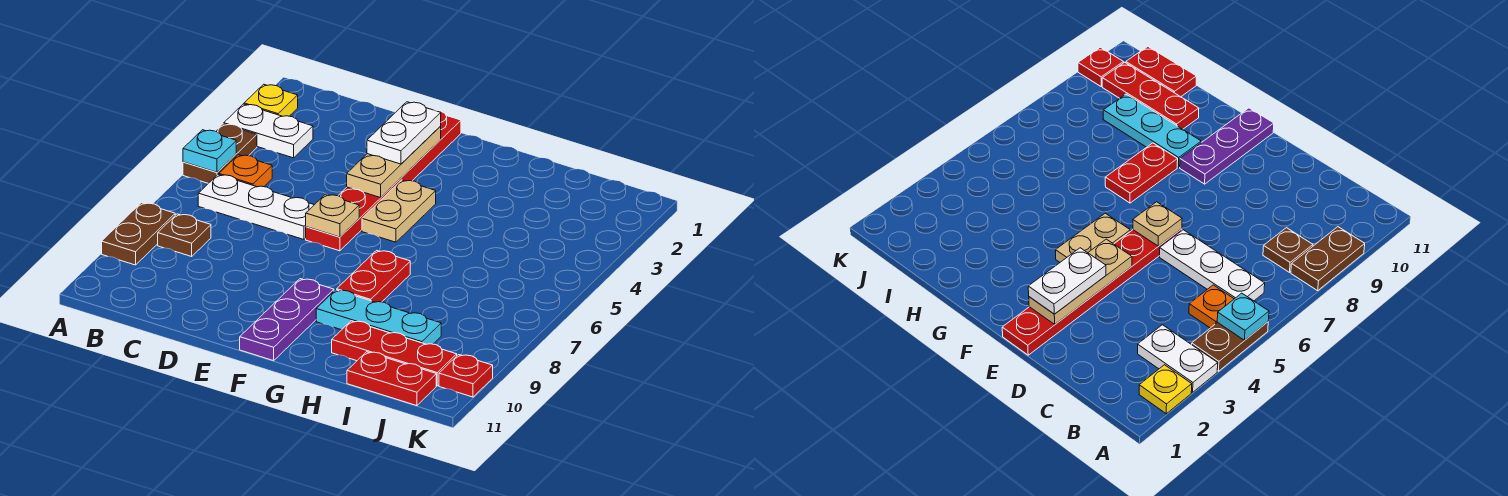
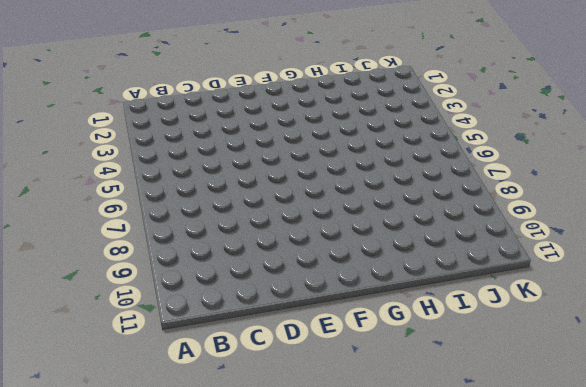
none -> yellow 1x1 plate [244,84,298,116]
none -> white 1x2 plate [224,104,313,158]
none -> brown 1x2 plate [183,124,257,183]

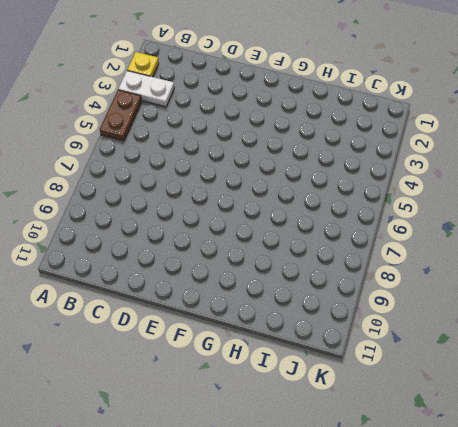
none -> brown 1x2 plate [102,203,175,265]
none -> orange 1x1 plate [219,155,272,187]
none -> white 1x3 plate [198,175,314,239]

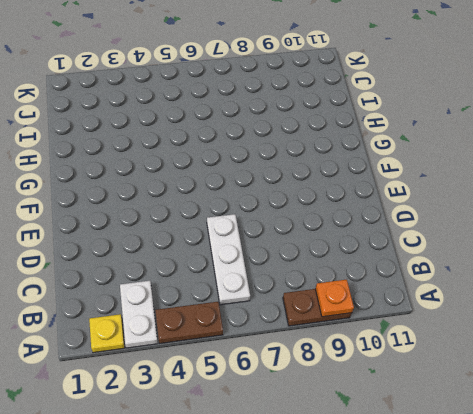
orange 1x1 plate [315,280,354,317] -> orange 1x1 plate moved to [219,155,272,187]
none -> brown 1x1 plate [158,214,211,256]
none -> red 1x6 plate [306,110,461,251]
none -> tan 1x2 plate [362,180,436,242]

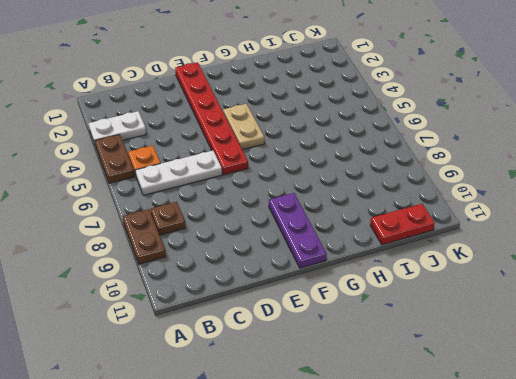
none -> yellow 1x1 plate [244,84,298,116]
none -> red 1x2 plate [337,250,410,302]
none -> cyan 1x3 plate [316,290,441,344]

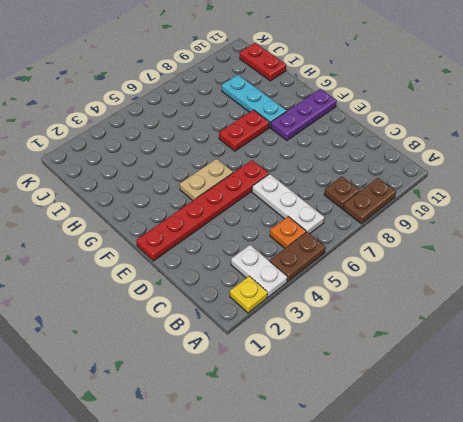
none -> red 1x3 plate [332,321,457,386]
none -> red 1x1 plate [439,355,493,397]
none -> cyan 1x1 plate [183,130,236,172]

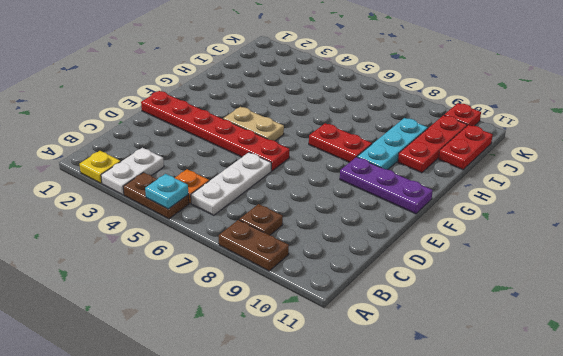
none -> tan 1x3 plate [347,126,441,198]
none -> tan 1x1 plate [306,194,359,237]
none -> white 1x2 plate [367,102,441,164]

